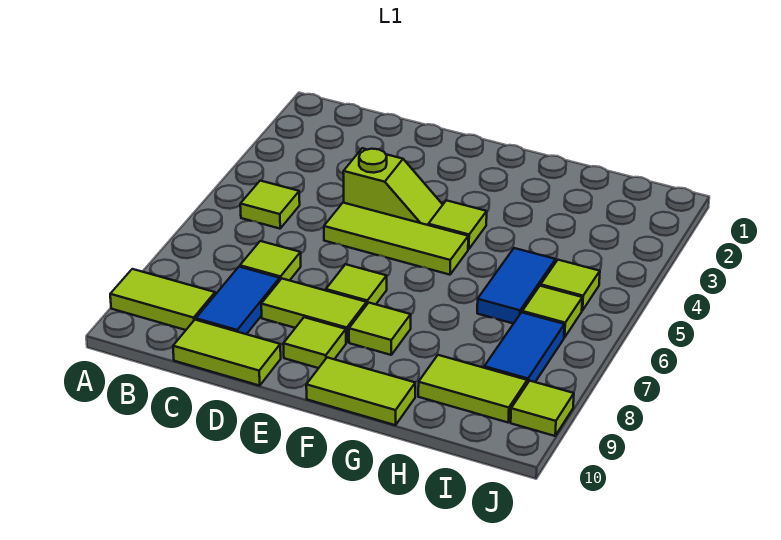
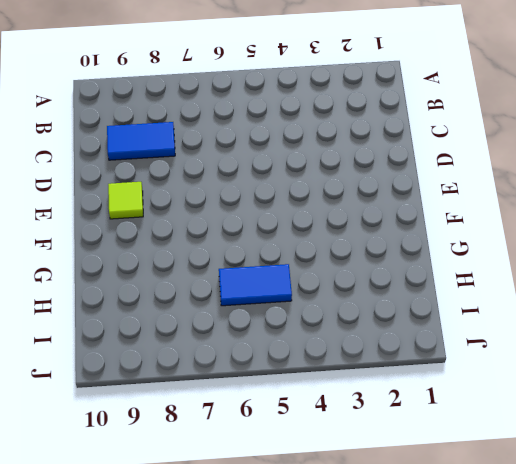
none -> lime 1x2 tile [110,269,215,330]
none -> lime 1x1 tile [240,181,300,229]
none -> lime 1x1 tile [240,241,301,281]

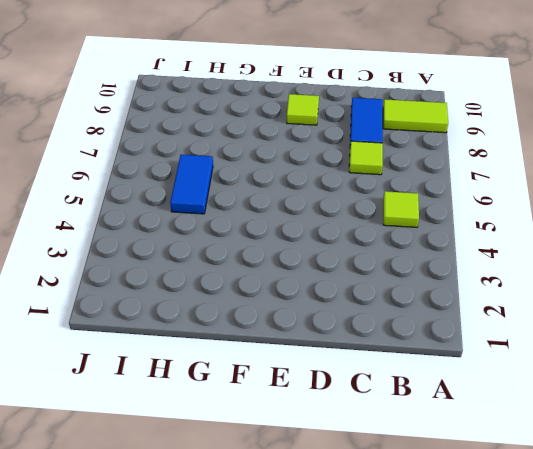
none -> lime 1x2 tile [173,320,281,386]
none -> lime 1x2 slope [343,148,443,225]
none -> lime 1x3 tile [324,203,468,275]

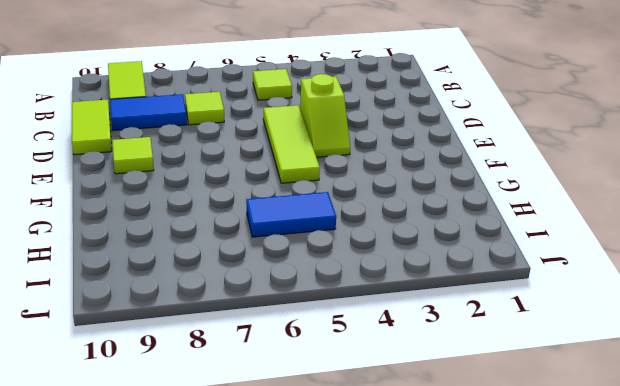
none -> lime 1x2 tile [261,279,367,342]
none -> lime 1x1 tile [326,264,387,304]
none -> lime 1x1 tile [428,200,487,249]

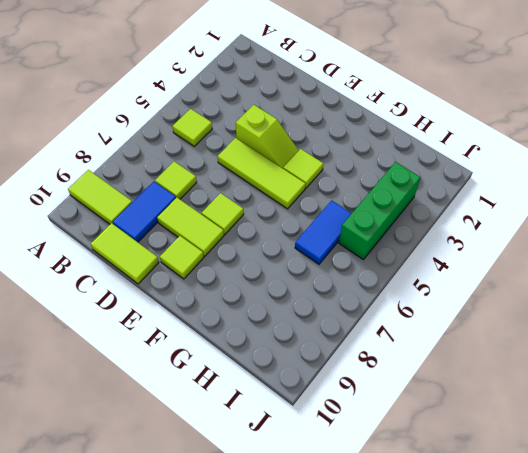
green 1x3 brick [339,162,421,260] -> lime 1x1 tile [541,260,600,311]
none -> lime 1x1 tile [349,303,411,355]
none -> lime 1x2 tile [306,357,415,425]
none -> lime 1x2 tile [418,355,527,422]

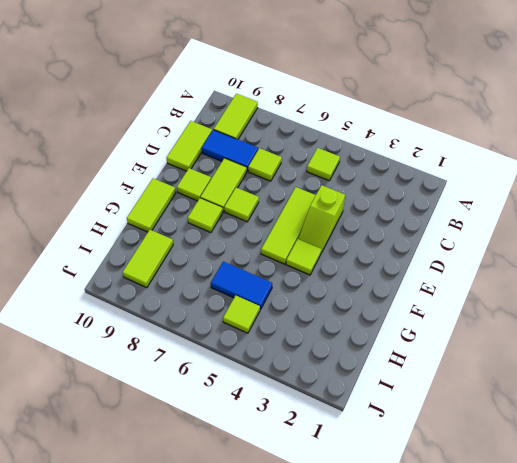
none -> lime 1x1 tile [522,286,582,338]
none -> blue 1x2 tile [484,312,564,384]
none -> lime 1x1 tile [511,381,574,436]

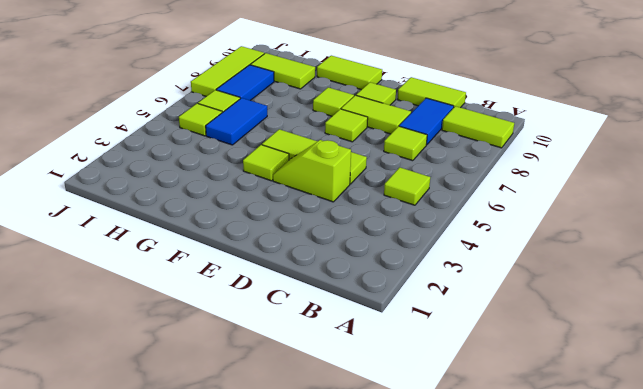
lime 1x3 tile [191,46,264,96] -> lime 1x1 tile [511,381,574,436]

